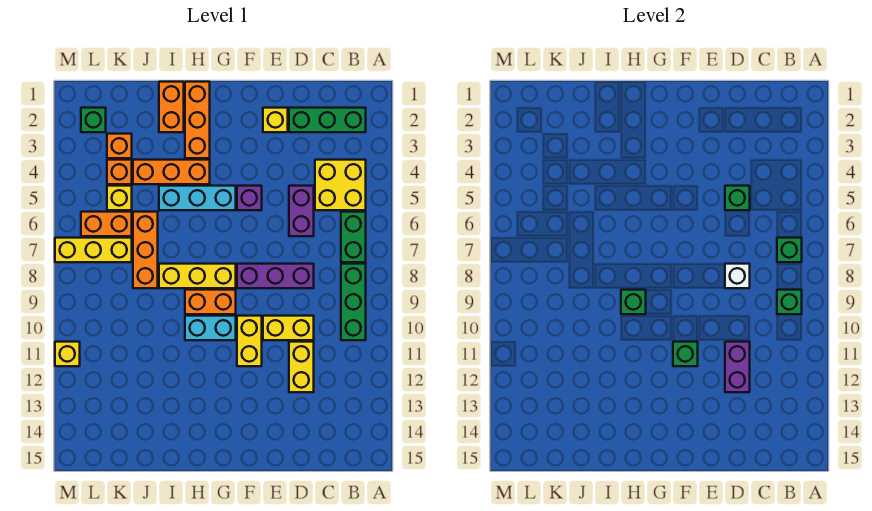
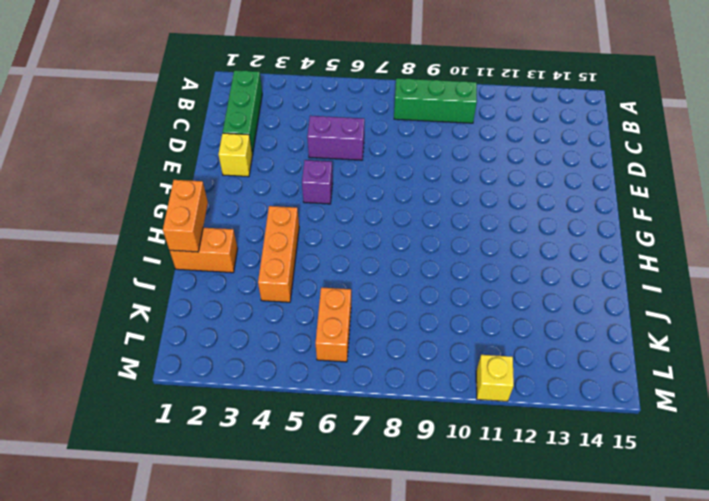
orange 1x2 brick [163,180,208,252] -> orange 1x2 brick moved to [185,290,236,314]
none -> yellow 2x2 brick [315,160,366,210]
none -> green 1x2 brick [341,212,366,262]
none -> purple 1x3 brick [237,264,314,288]
none -> yellow 1x2 brick [263,316,314,340]

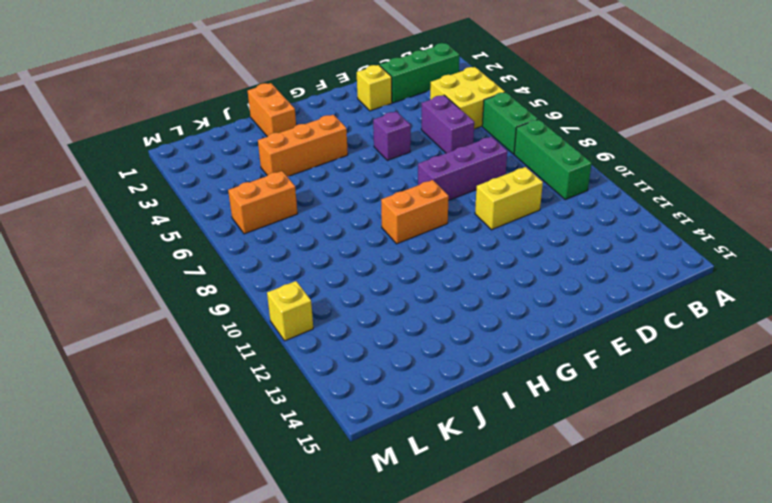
none -> yellow 1x2 brick [289,342,314,392]
none -> yellow 1x2 brick [237,316,262,366]
none -> cyan 1x3 brick [159,186,236,210]
none -> yellow 1x3 brick [159,264,236,288]

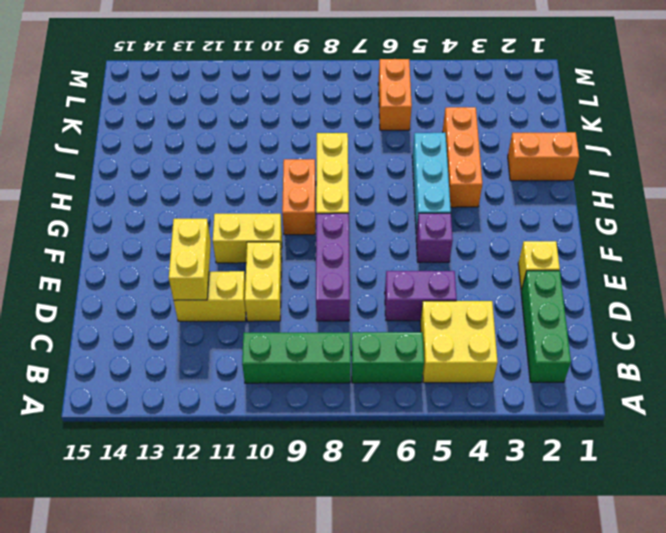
yellow 1x2 brick [169,219,211,300] -> purple 1x2 brick [725,342,750,392]
none -> cyan 1x2 brick [185,316,236,340]
none -> orange 1x3 brick [185,82,210,158]
none -> orange 1x3 brick [133,212,158,288]
none -> orange 1x1 brick [107,134,132,158]

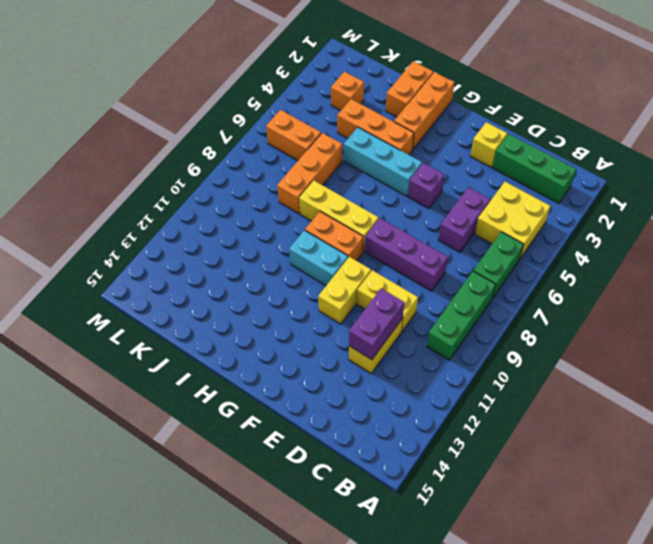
none -> orange 1x1 brick [107,160,132,184]
none -> yellow 1x1 brick [107,186,132,210]
none -> yellow 1x3 brick [55,238,132,262]
none -> green 1x1 brick [81,108,106,132]

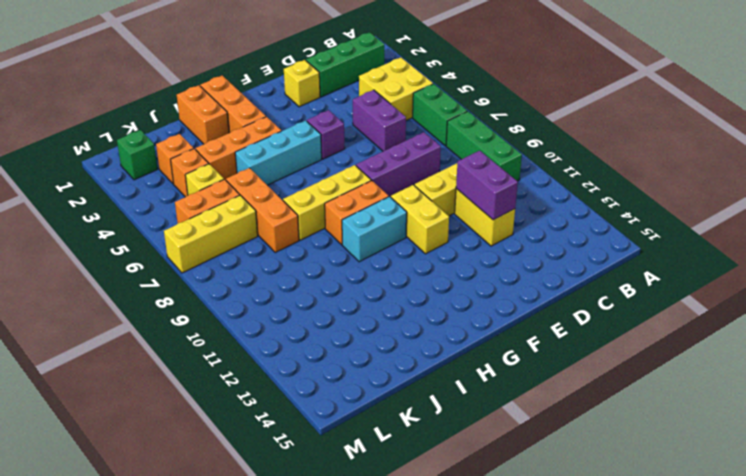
none -> yellow 1x1 brick [55,342,80,366]
none -> green 1x1 brick [777,238,802,262]
none -> green 1x1 brick [777,290,802,314]
none -> green 1x1 brick [725,186,750,210]

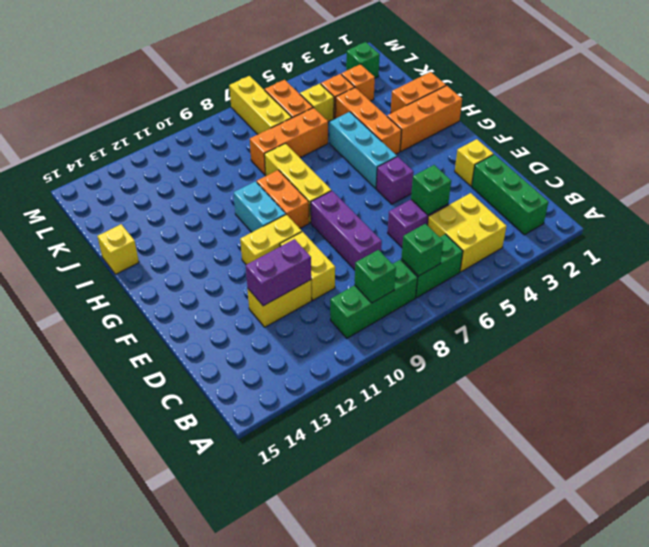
yellow 1x1 brick [98,224,139,274] -> yellow 1x1 brick moved to [55,342,80,366]
none -> white 1x1 brick [725,264,750,288]
none -> green 1x1 brick [673,342,698,366]
none -> green 1x1 brick [621,290,646,314]

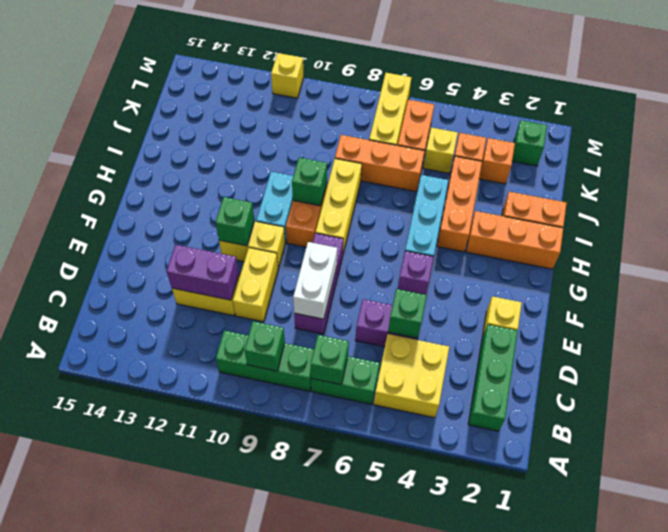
white 1x2 brick [293,242,337,319] -> white 1x1 brick [725,264,750,288]

